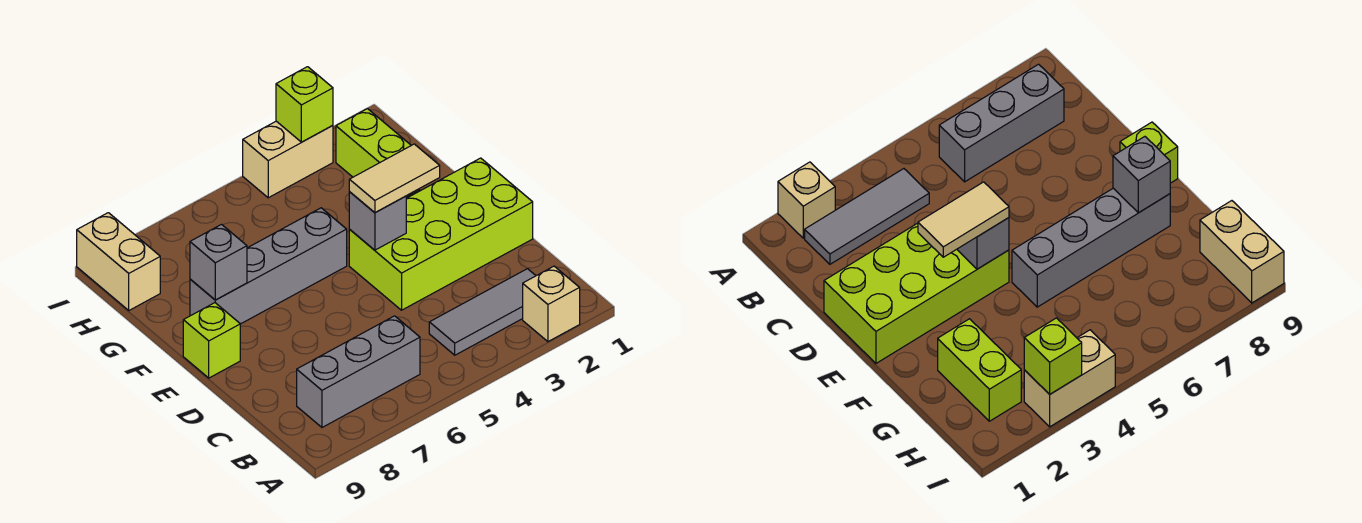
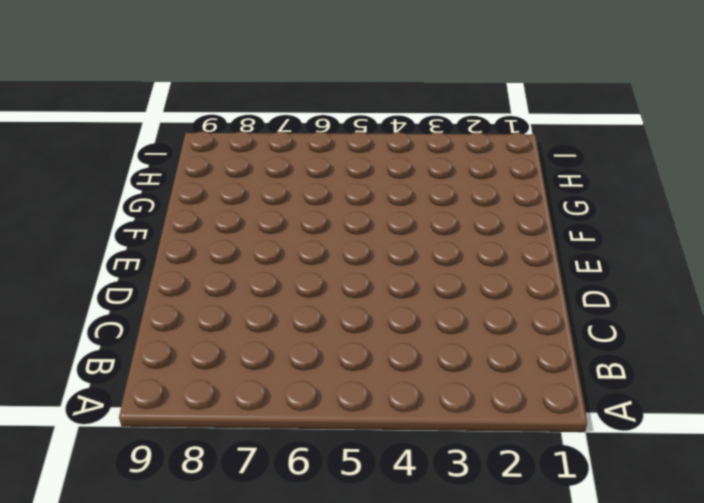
none -> tan 1x1 brick [523,266,580,342]
none -> grey 1x3 tile [429,269,536,355]
none -> grey 1x3 brick [297,316,420,427]

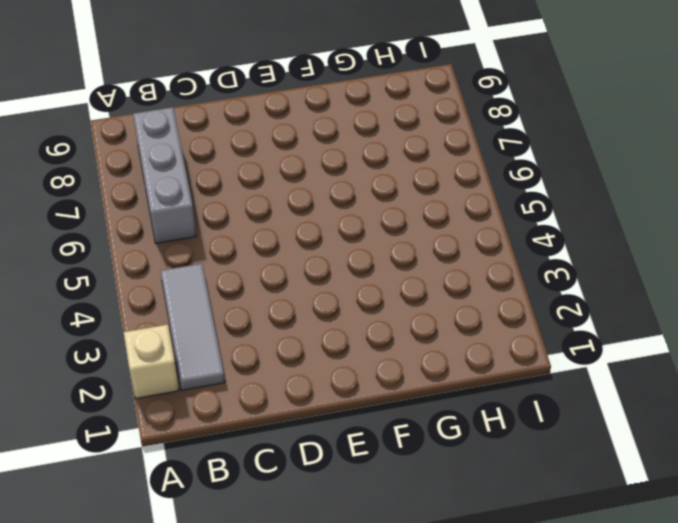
none -> lime 2x4 brick [349,158,533,310]
none -> lime 1x1 brick [183,303,240,378]
none -> grey 1x4 brick [190,208,347,324]

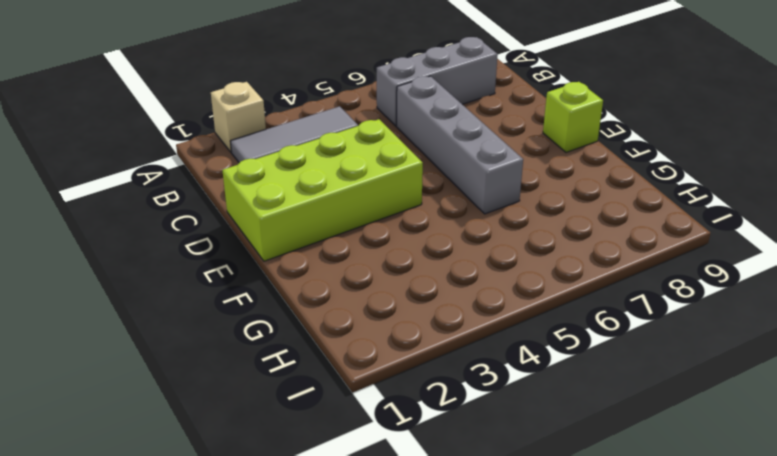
grey 1x4 brick [397,76,523,214] -> grey 1x4 brick turned to [190,208,347,324]
none -> lime 1x2 brick [336,109,420,197]
none -> tan 1x2 brick [77,213,160,310]
none -> tan 1x2 brick [243,121,333,198]

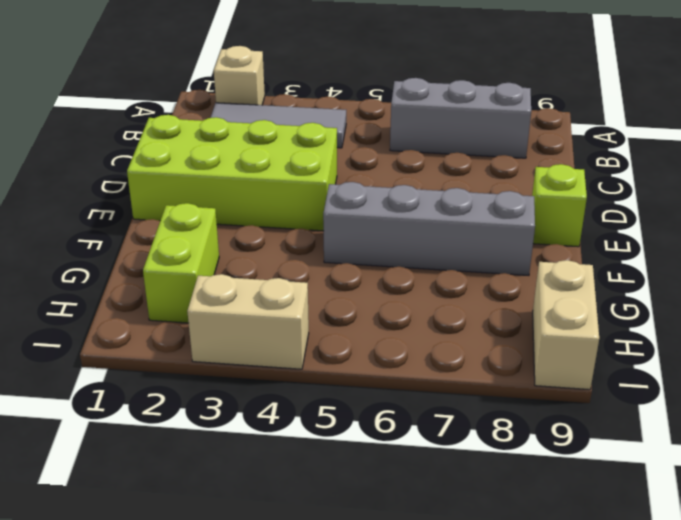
none -> grey 1x1 brick [349,192,406,250]
none -> grey 1x1 brick [190,225,247,300]
none -> lime 1x1 brick [276,67,333,142]

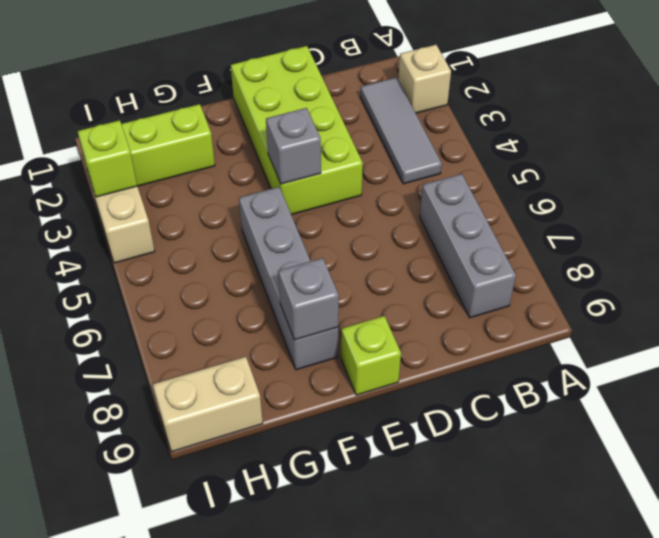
none -> tan 1x2 tile [349,144,440,213]

